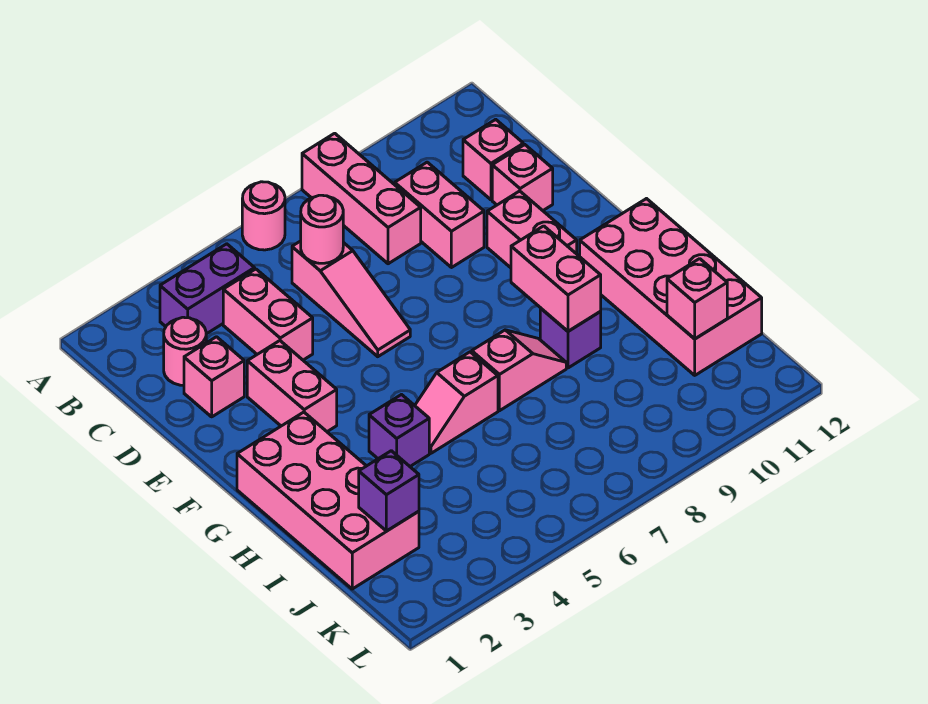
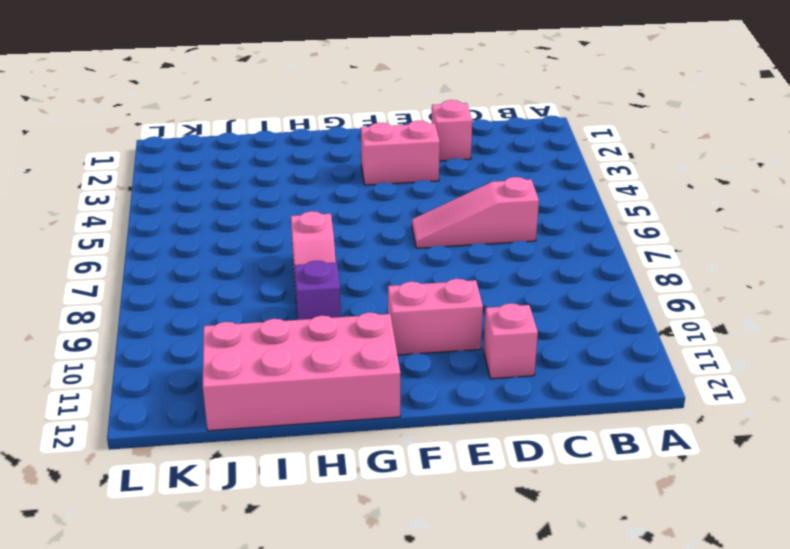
none -> pink 1x1 round brick [242,182,285,250]
none -> pink 1x3 brick [302,133,421,264]
none -> purple 1x2 brick [160,244,255,334]

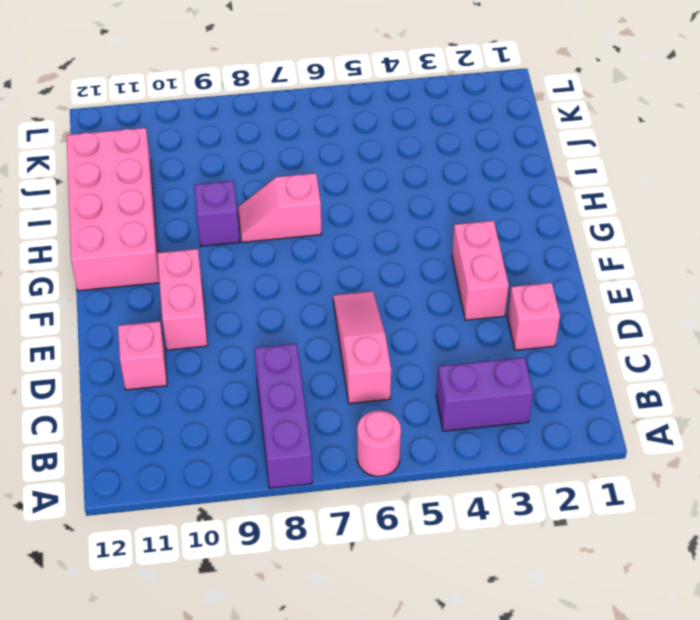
purple 1x3 brick [255,344,312,488] -> pink 1x3 brick [302,133,421,264]
none -> pink 1x1 round brick [164,317,206,385]
none -> pink 1x2 brick [223,269,313,360]
none -> pink 1x2 brick [395,162,484,268]

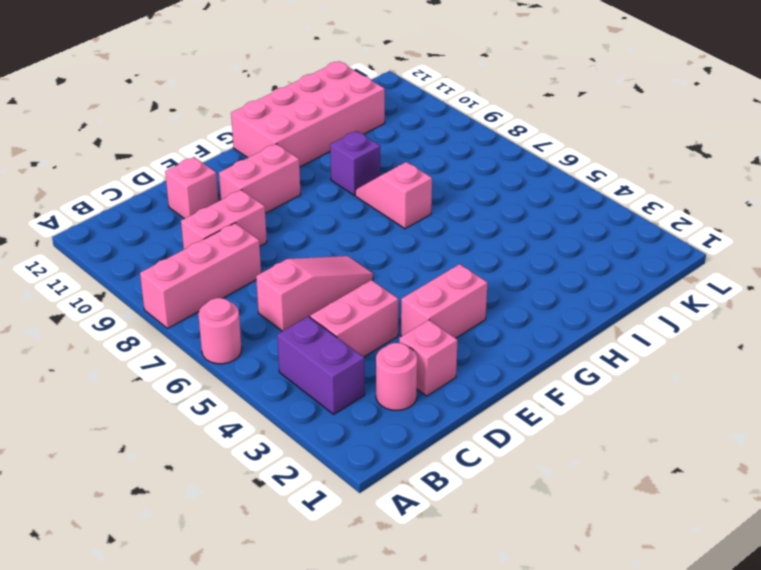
none -> pink 1x1 brick [463,119,523,200]
none -> pink 2x4 brick [237,412,419,589]
none -> purple 1x1 brick [369,395,429,466]

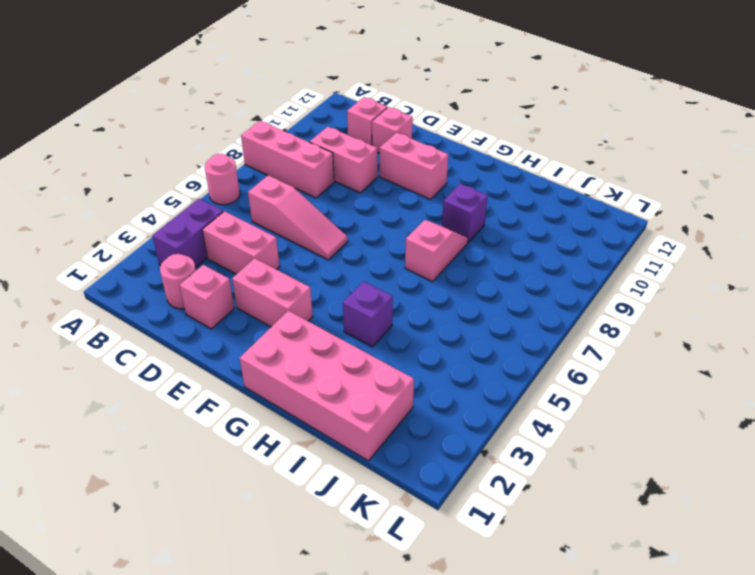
none -> pink 2x4 brick [580,199,762,375]
none -> pink 1x2 slope [415,352,498,453]
none -> pink 1x1 round brick [301,195,343,263]

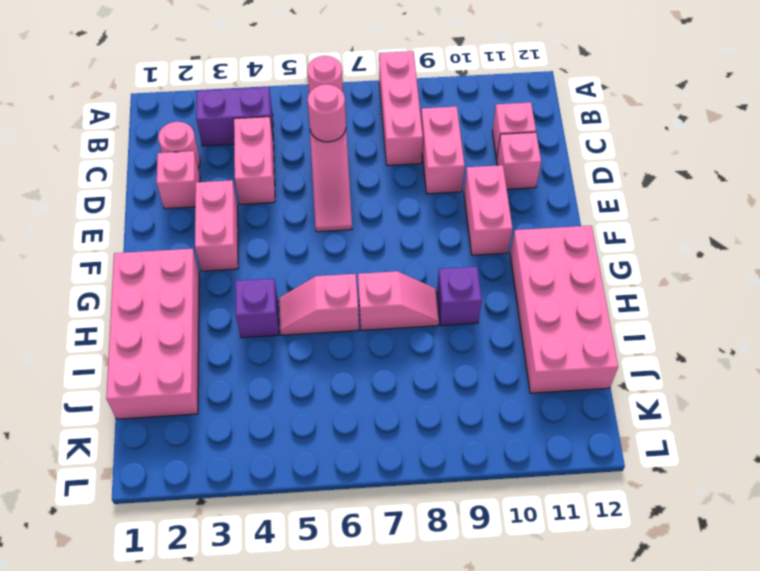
none -> pink 1x2 brick [511,226,601,331]
none -> purple 1x1 brick [359,451,419,531]
none -> pink 1x1 brick [667,259,727,339]

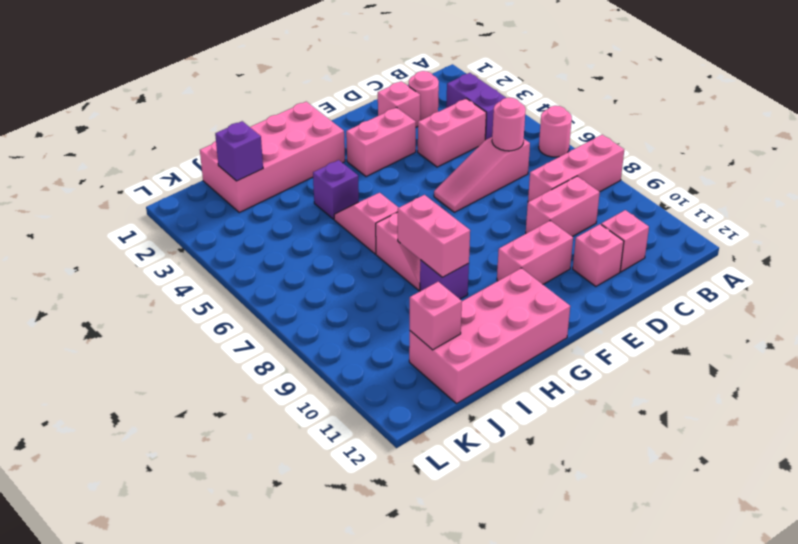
pink 1x2 brick [397,195,470,277] -> pink 1x2 brick turned to [511,226,601,331]

